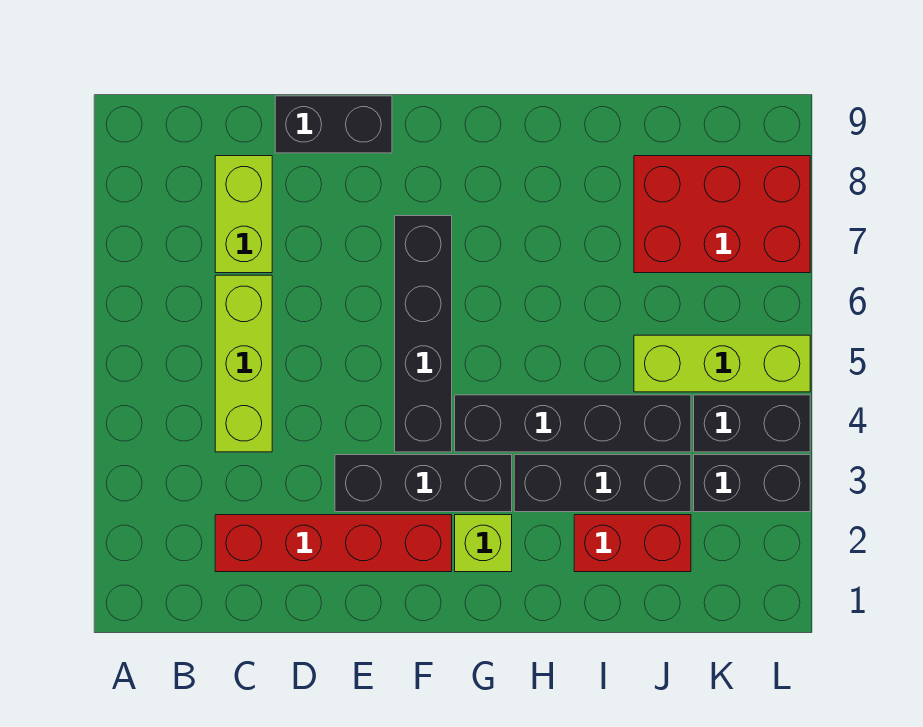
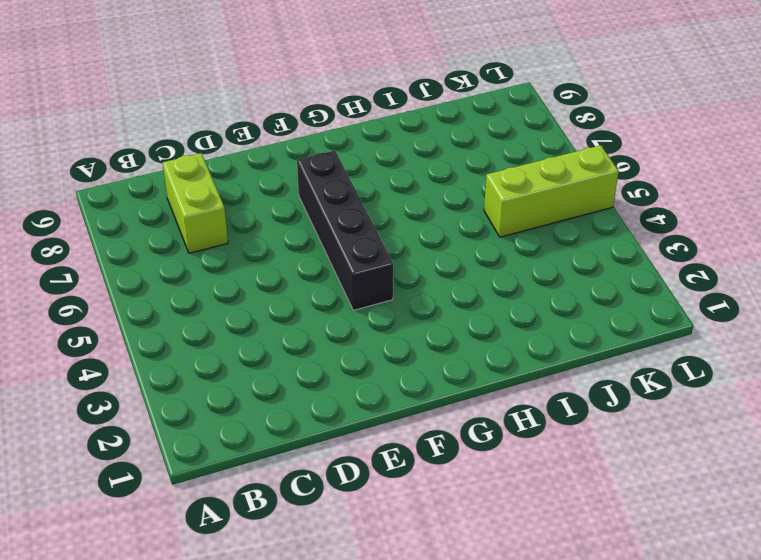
none -> red 1x4 brick [215,515,452,572]
none -> lime 1x3 brick [215,275,272,452]
none -> black 1x2 brick [275,96,392,153]

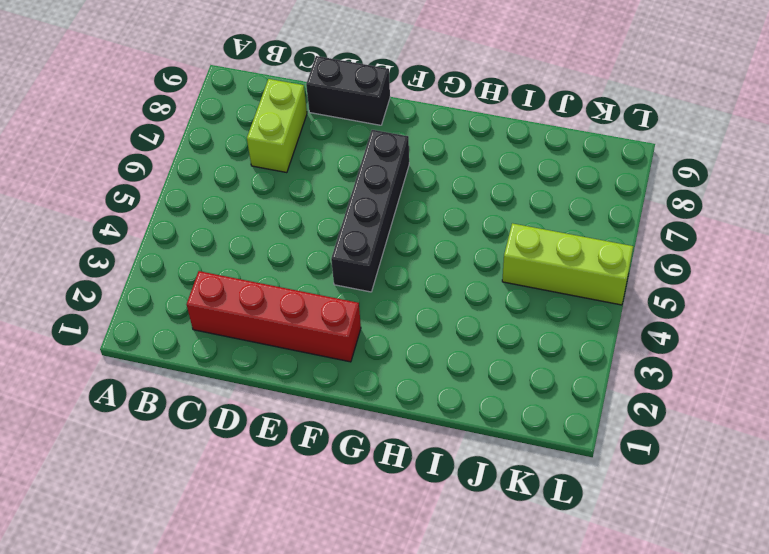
none -> lime 1x3 brick [215,275,272,452]
none -> black 1x3 brick [335,455,512,512]
none -> lime 1x1 brick [455,515,512,572]

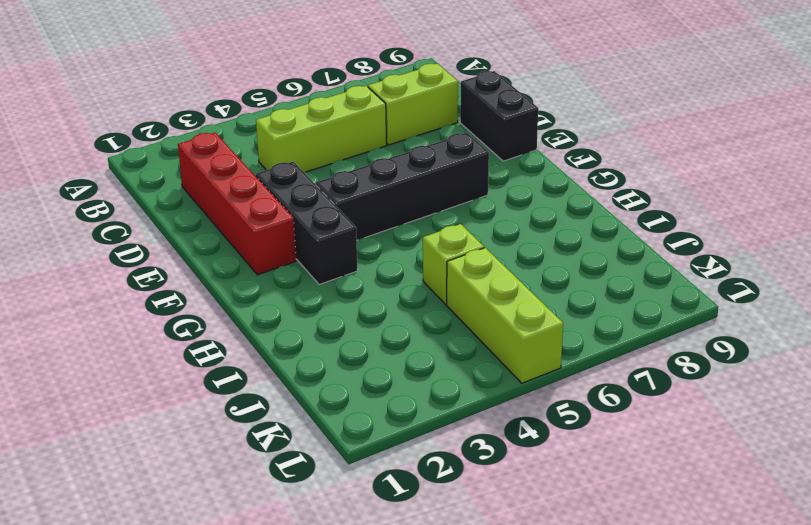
lime 1x1 brick [423,224,484,304] -> lime 1x1 brick moved to [455,515,512,572]
none -> black 1x4 brick [455,395,691,452]
none -> black 1x3 brick [514,455,691,512]
none -> red 1x2 brick [574,515,691,572]

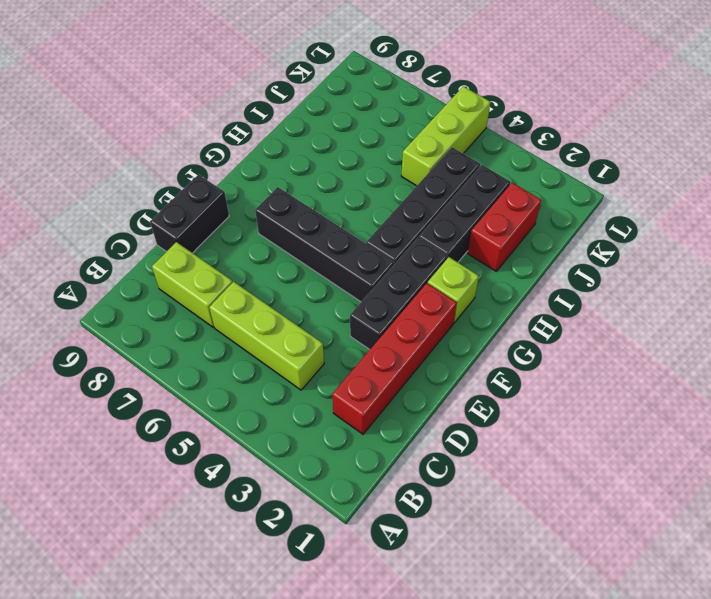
none -> red 2x3 brick [634,156,810,273]
none -> black 1x2 brick [694,455,810,512]
none -> black 1x2 brick [694,395,810,452]

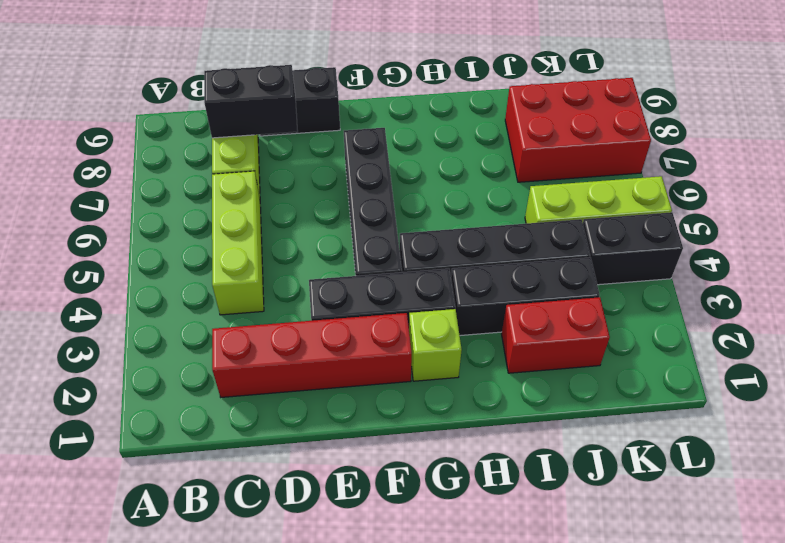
black 1x2 brick [204,65,298,138] -> black 1x2 brick moved to [694,455,810,512]

